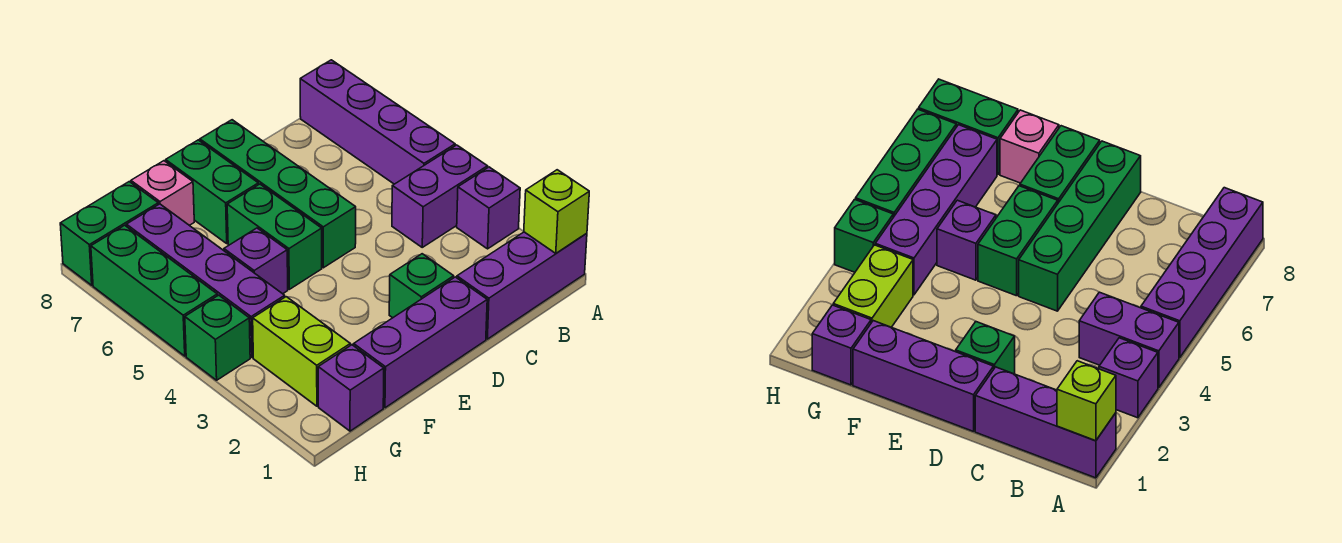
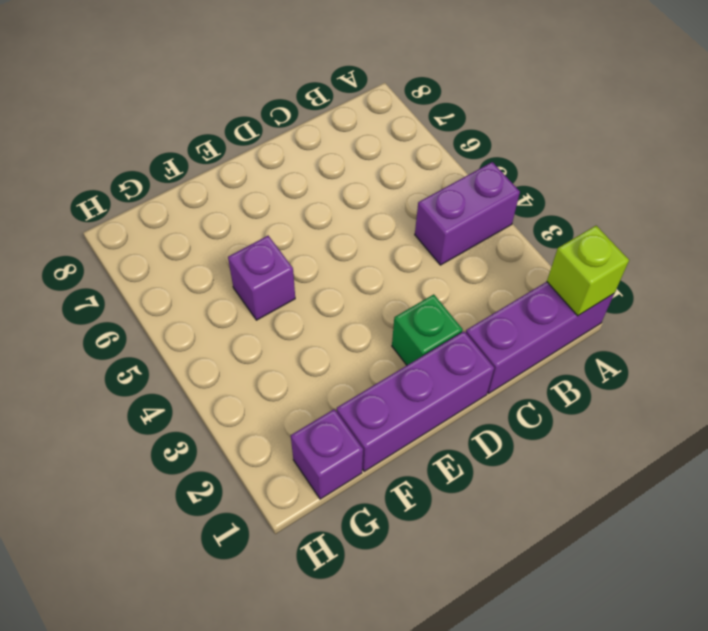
none -> purple 1x1 brick [457,167,520,249]
none -> purple 1x4 brick [300,60,455,184]
none -> green 1x4 brick [200,120,356,268]

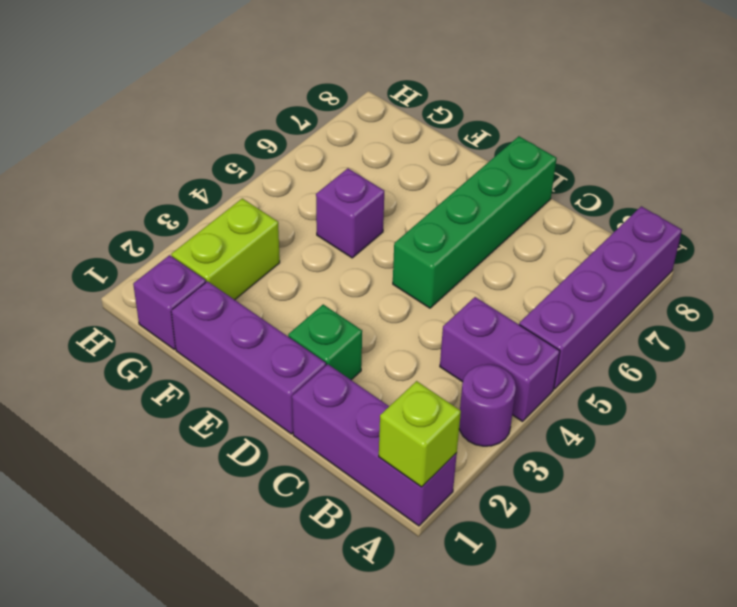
purple 1x1 round brick [459,365,516,446] -> purple 1x1 brick [457,167,520,249]
none -> green 1x2 brick [227,184,322,289]
none -> green 1x2 brick [166,140,258,243]
none -> pink 1x1 brick [131,161,194,225]

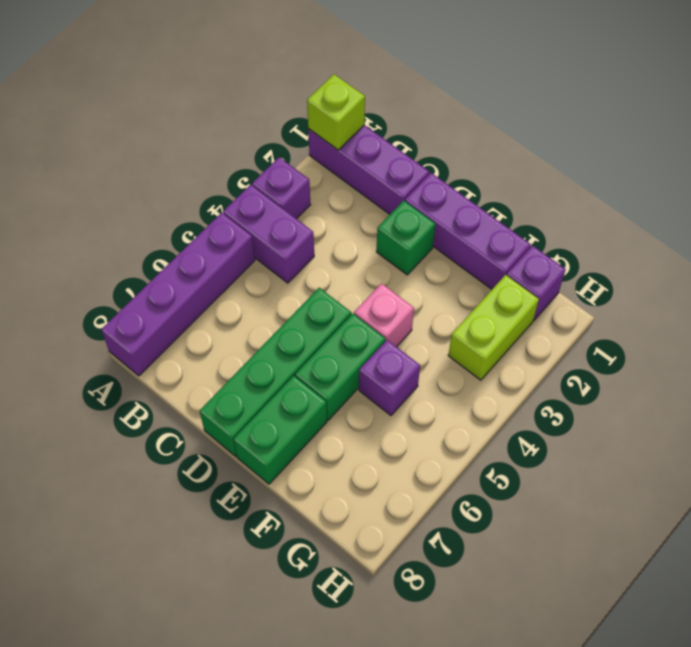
pink 1x1 brick [354,283,414,347] -> pink 1x1 brick moved to [131,161,194,225]
none -> purple 1x4 brick [126,204,285,357]
none -> green 1x2 brick [60,182,158,285]
none -> green 1x1 brick [185,295,250,380]

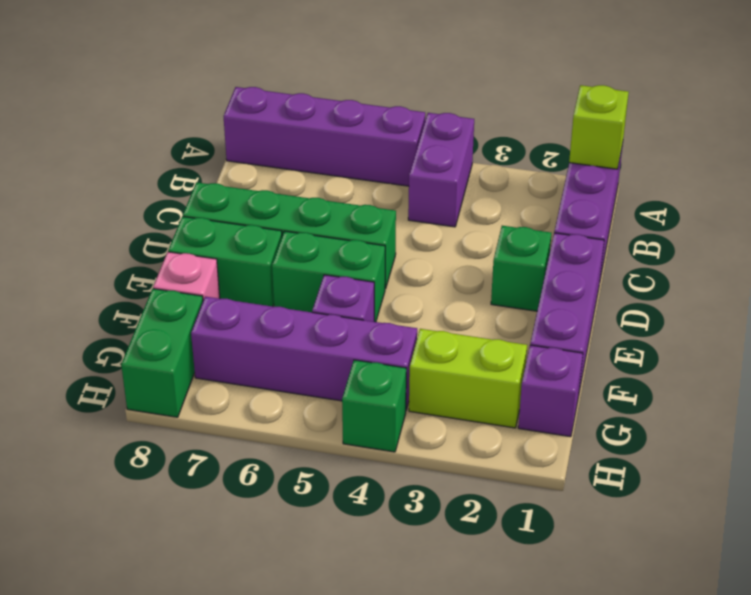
none -> purple 1x1 brick [457,167,520,249]
none -> green 1x3 brick [91,225,217,356]

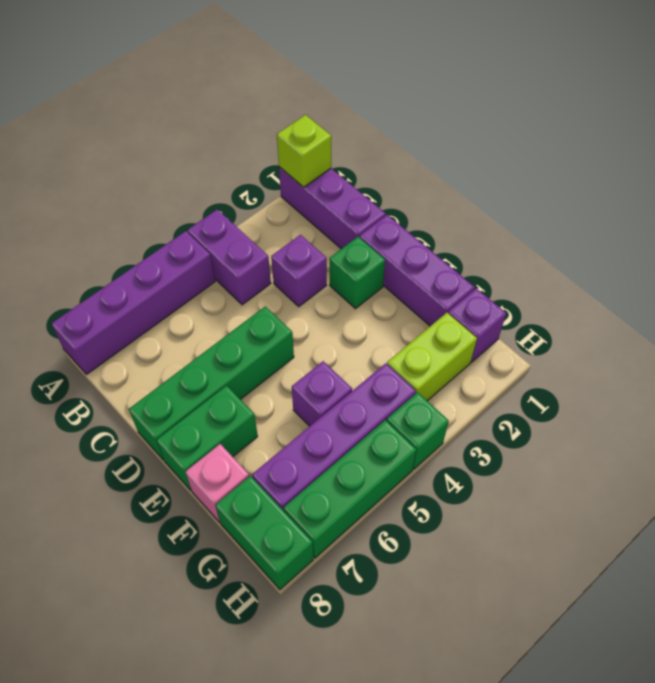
purple 1x1 brick [271,235,327,306] -> purple 1x1 brick moved to [457,167,520,249]
none -> green 1x2 brick [227,184,322,289]

